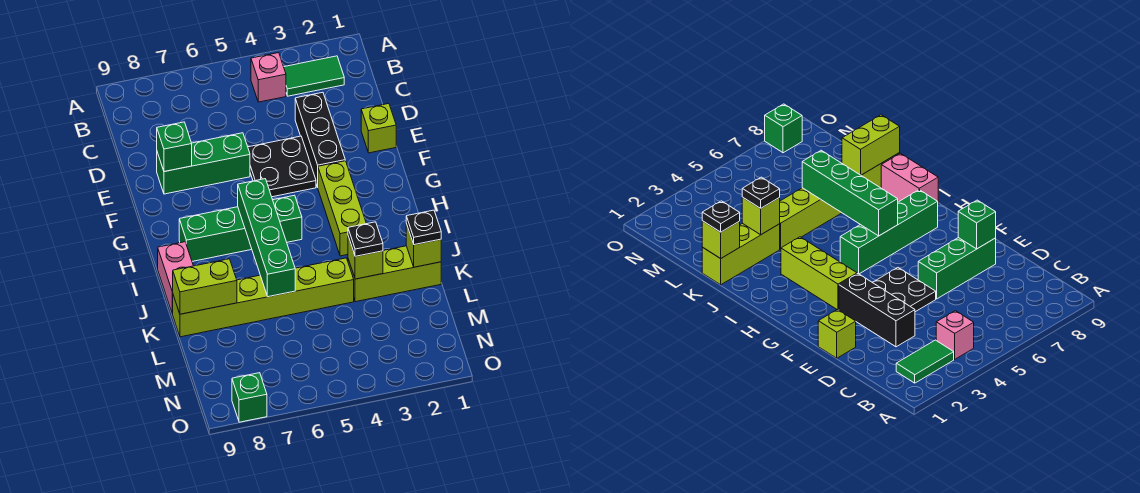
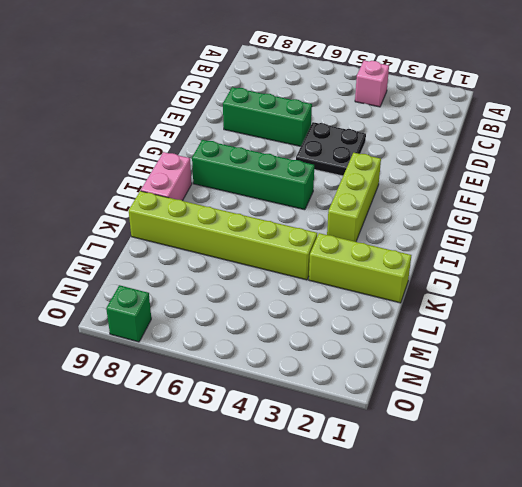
none -> green 1x2 tile [284,56,344,96]
none -> black 1x3 brick [295,92,345,187]
none -> lime 1x1 brick [361,104,396,153]

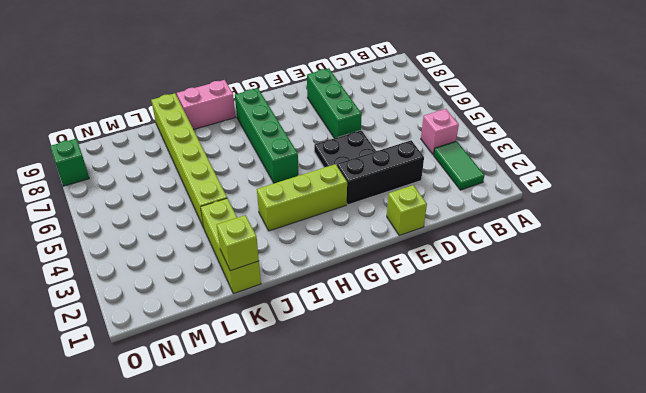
none -> green 1x1 brick [157,122,192,172]
none -> green 1x4 brick [238,179,295,297]
none -> lime 1x1 brick [348,237,383,279]

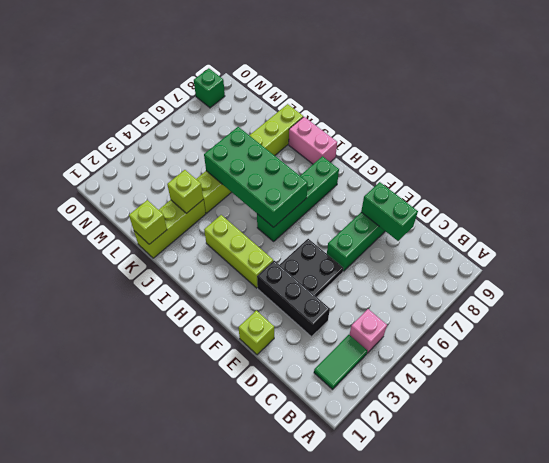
green 1x2 brick [361,182,418,241] -> green 1x1 brick [157,122,192,172]
green 2x4 brick [204,127,308,227] -> green 1x4 brick [238,179,295,297]
none -> lime 1x2 brick [173,259,237,314]
none -> black 1x1 plate [406,210,441,245]
none -> black 1x1 plate [348,222,383,256]

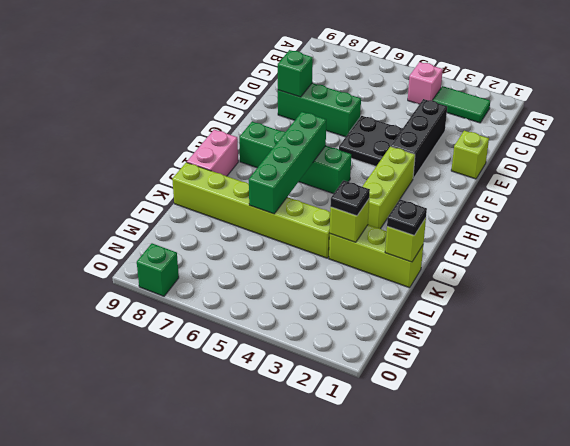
none -> lime 1x2 brick [173,259,237,314]

